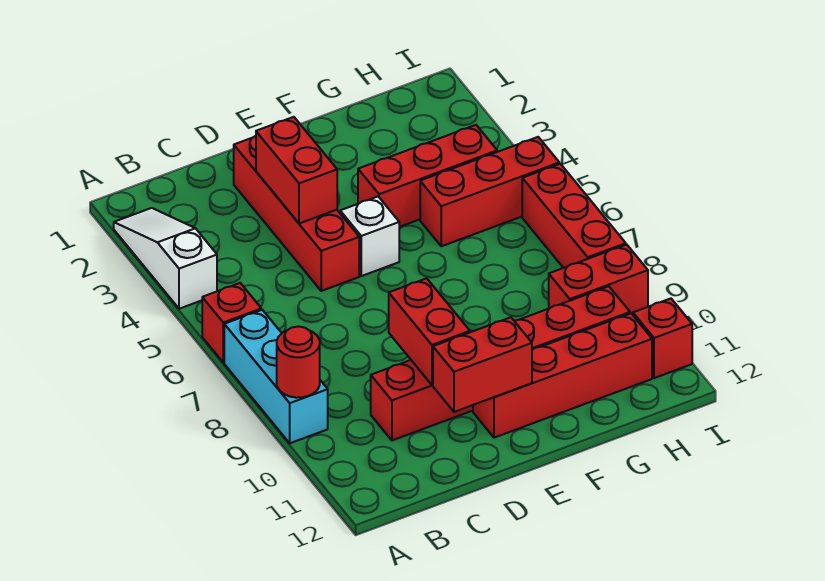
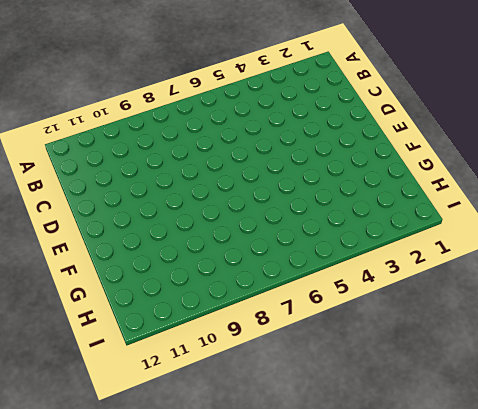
none -> white 1x3 slope [114,208,217,309]
none -> red 1x1 brick [202,283,261,363]
none -> cyan 1x3 brick [224,310,328,443]

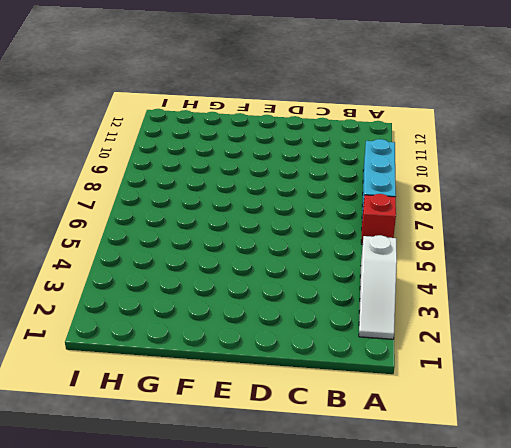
none -> red 1x6 brick [371,286,630,440]
none -> red 1x4 brick [234,136,359,291]
none -> white 1x1 brick [340,197,399,276]

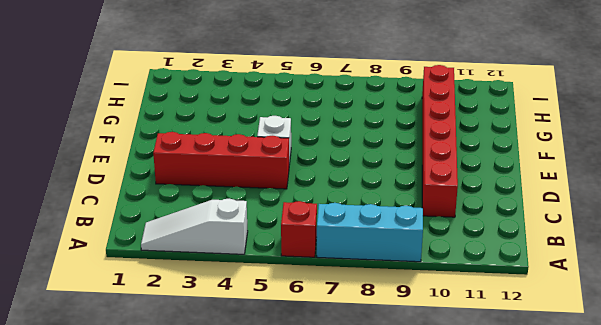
none -> red 1x4 brick [473,313,652,438]
none -> red 1x3 brick [358,125,497,227]
none -> red 1x3 brick [420,137,559,246]

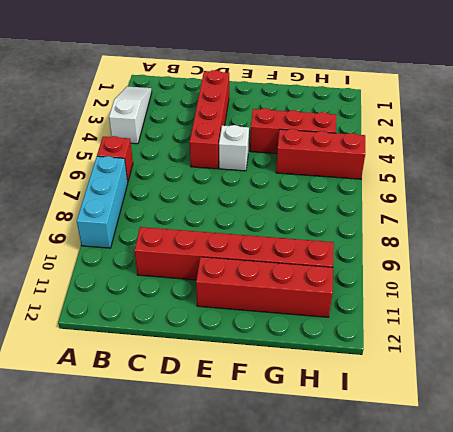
none -> red 1x2 brick [549,245,648,315]
none -> red 1x3 brick [522,164,626,268]
none -> red 1x1 brick [633,299,692,378]

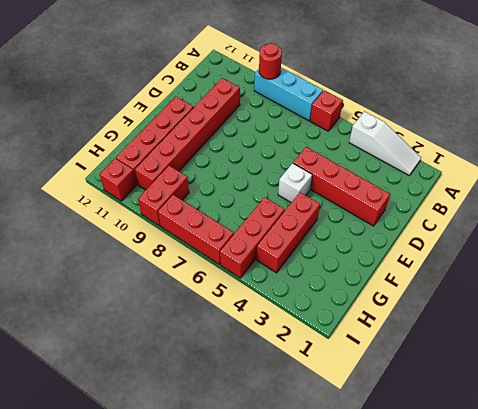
none -> red 1x2 brick [256,117,337,224]
none -> red 1x2 brick [389,278,470,385]
none -> red 1x2 brick [433,317,532,412]

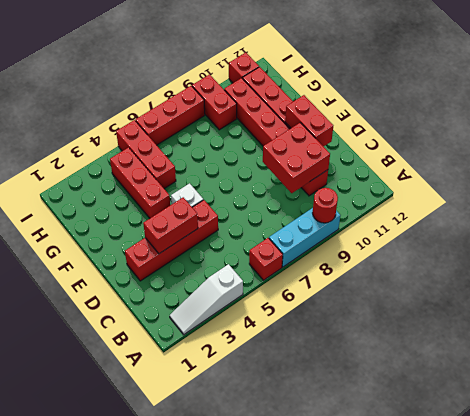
red 2x2 brick [263,123,330,193] -> red 1x2 brick [389,278,470,385]

